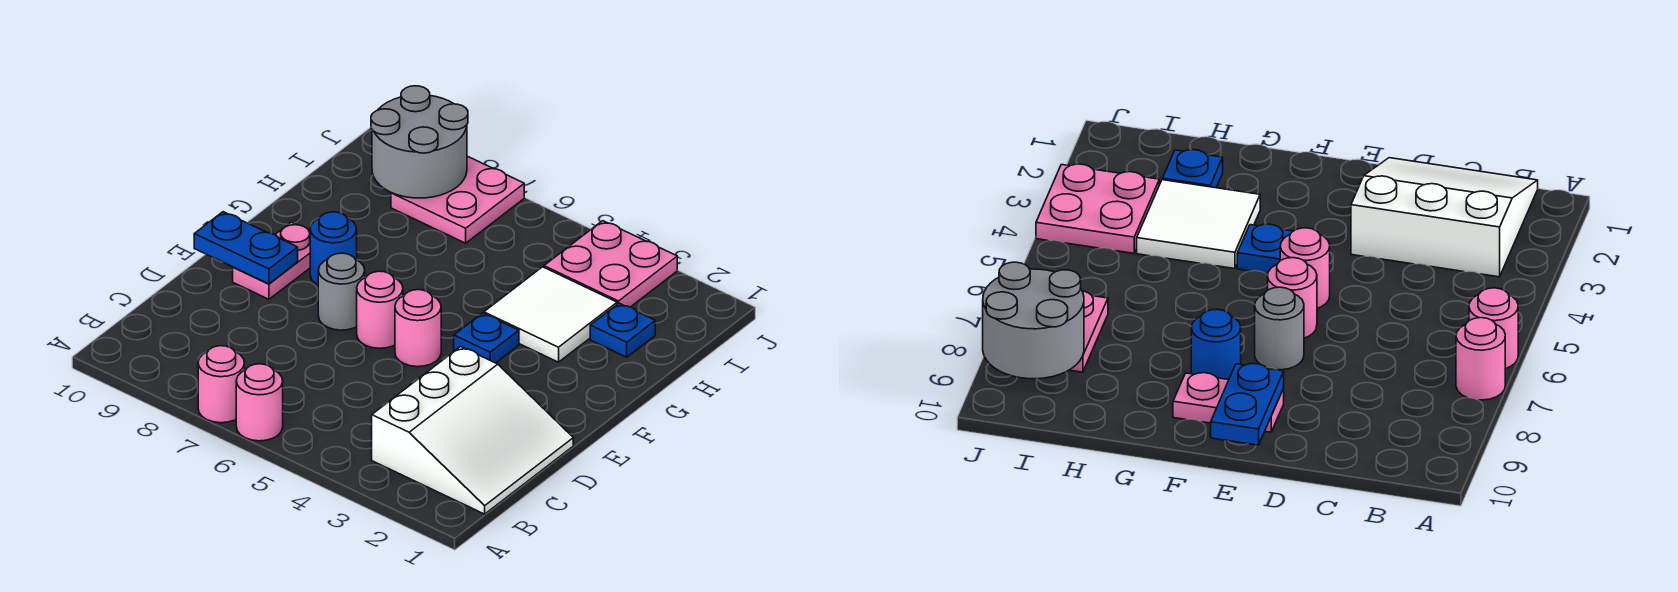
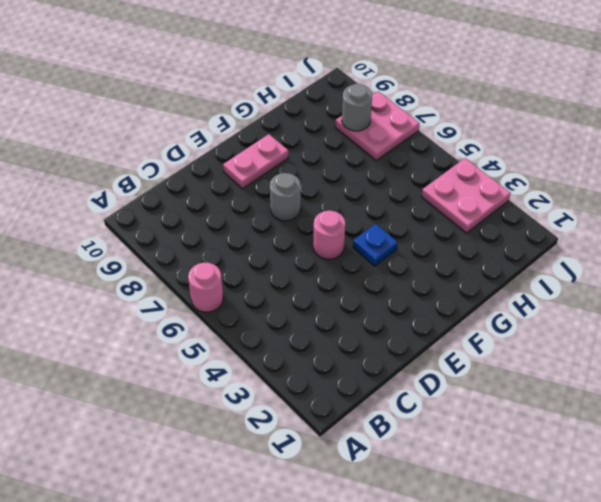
grey 1x1 round brick [342,84,372,131] -> grey 2x2 round brick [371,86,468,198]
none -> pink 1x1 round brick [198,346,244,423]
none -> white 3x3 slope [372,347,573,514]
none -> pink 1x1 round brick [357,271,403,348]

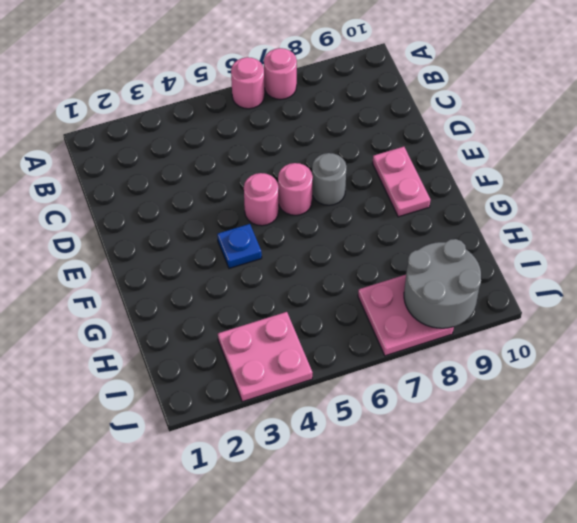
none -> white 3x3 slope [372,347,573,514]
none -> blue 1x1 round brick [310,212,357,285]
none -> white 2x2 tile [484,267,617,362]

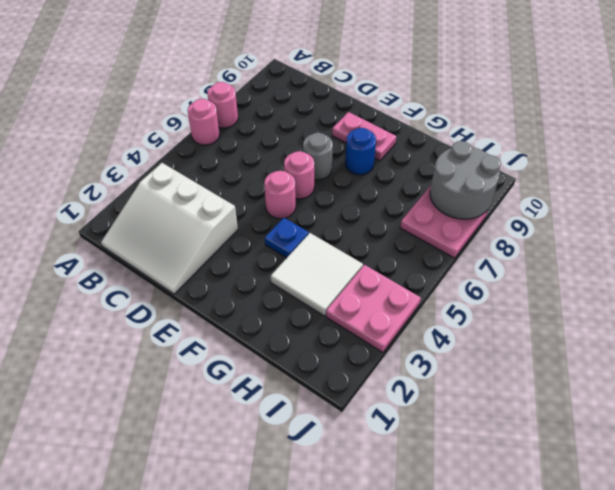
none -> blue 1x1 plate [590,303,655,357]
none -> blue 1x2 plate [194,212,298,284]

